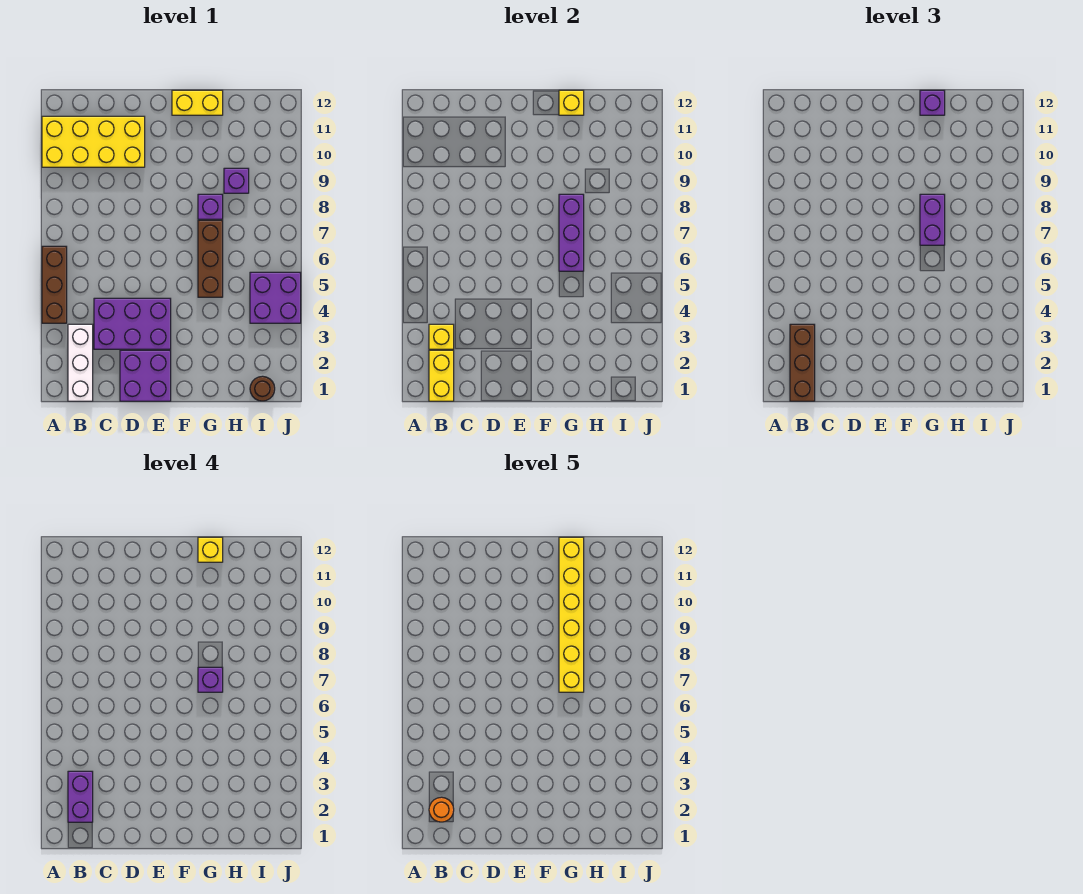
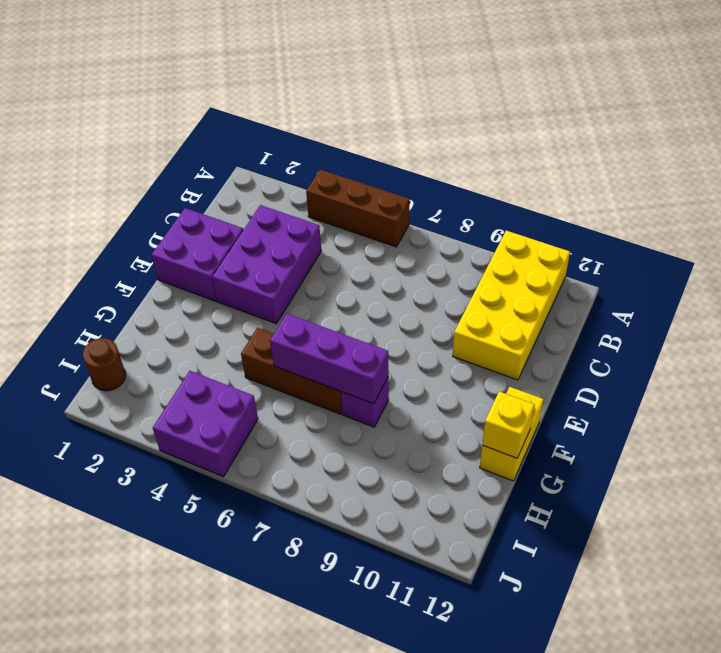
none -> white 1x3 brick [68,324,93,401]
none -> purple 1x1 brick [224,168,249,193]
none -> yellow 1x2 brick [429,350,454,401]

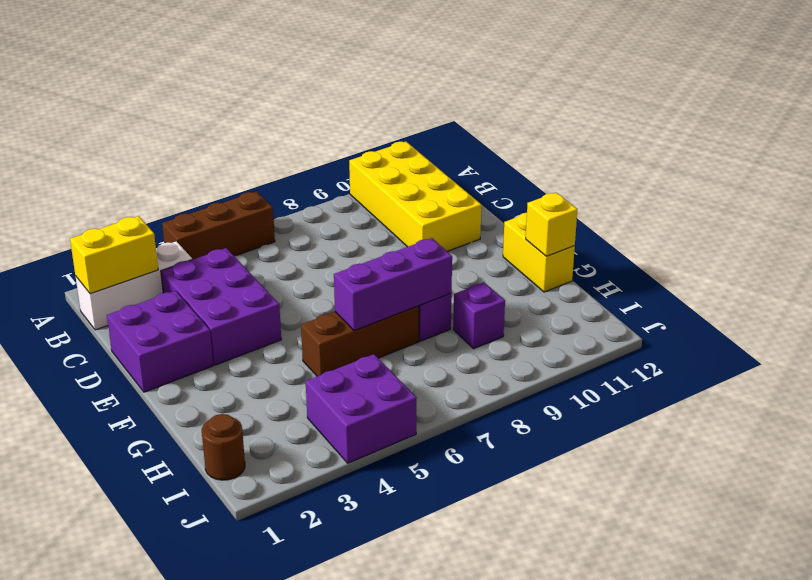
none -> yellow 1x1 brick [429,324,454,349]
none -> brown 1x3 brick [790,324,815,401]
none -> purple 1x2 brick [920,194,945,245]

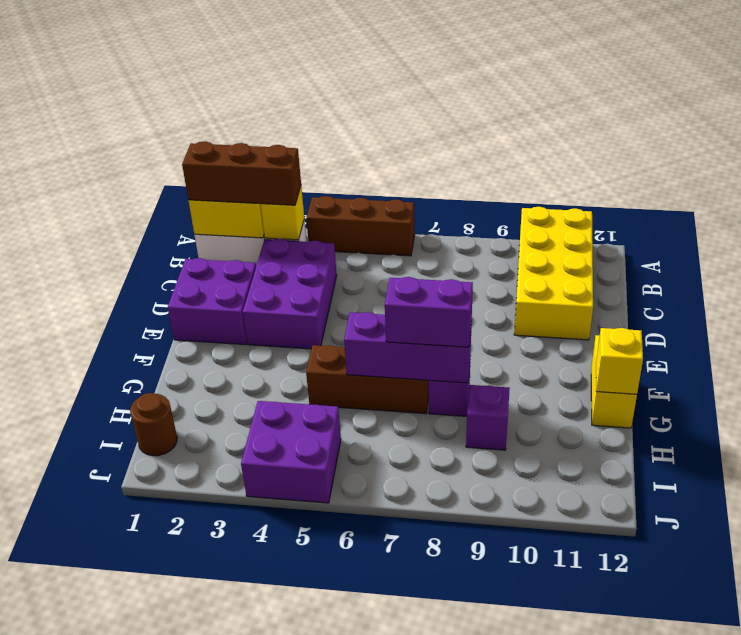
none -> purple 1x1 brick [920,90,945,115]
none -> purple 1x2 brick [68,771,93,822]
none -> purple 1x1 brick [198,667,223,692]

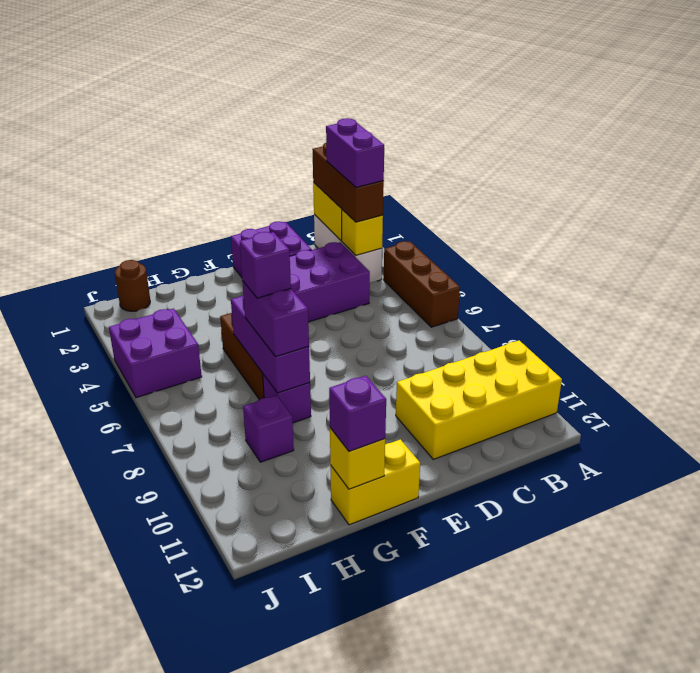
none -> yellow 1x1 brick [198,537,223,562]
none -> orange 1x1 round brick [429,797,454,822]
none -> yellow 1x6 brick [559,537,584,692]

